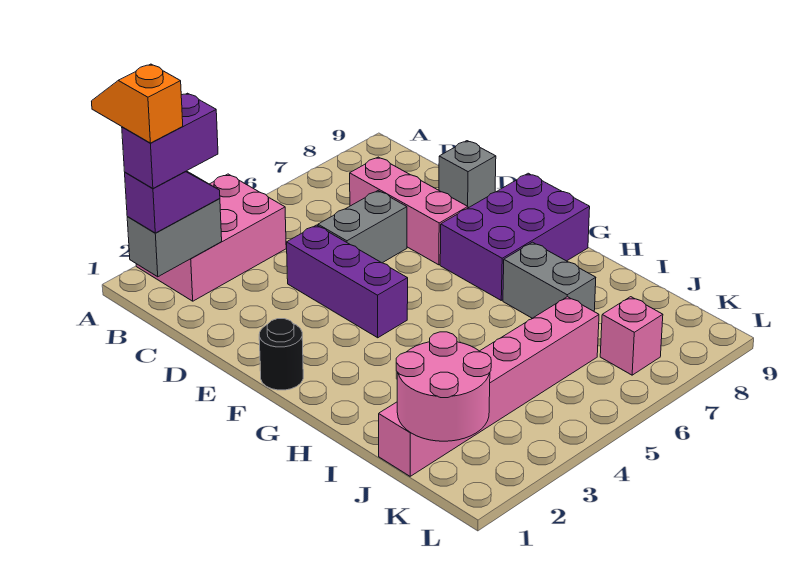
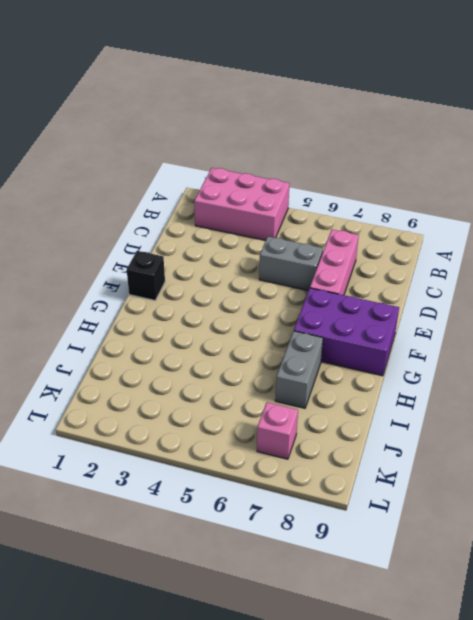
black 1x1 brick [127,251,165,300] -> black 1x1 round brick [259,319,303,390]
none -> purple 1x3 brick [287,225,408,338]
none -> grey 1x1 brick [439,141,496,208]
none -> pink 1x6 brick [379,297,599,476]

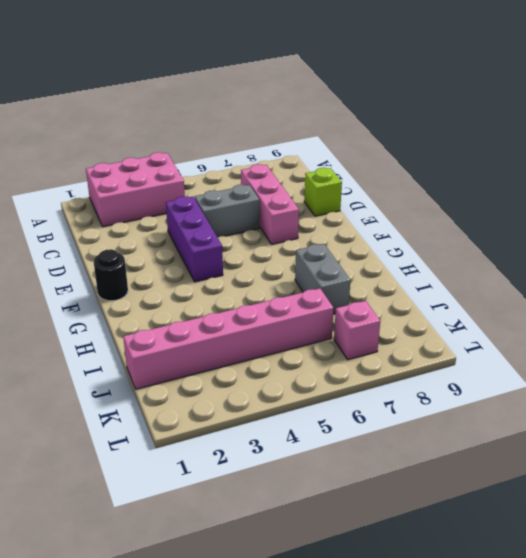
lime 1x1 brick [304,168,342,216] -> grey 1x1 brick [439,141,496,208]
none -> purple 2x3 brick [440,173,590,300]
none -> grey 1x2 brick [127,199,222,277]
none -> pink 2x2 round brick [396,332,491,441]

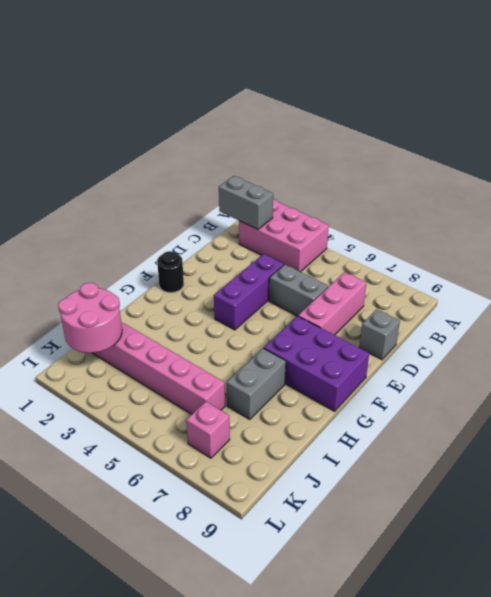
none -> purple 1x2 slope [125,171,220,233]
none -> purple 1x2 brick [122,93,218,188]
none -> orange 1x2 slope [92,64,183,143]

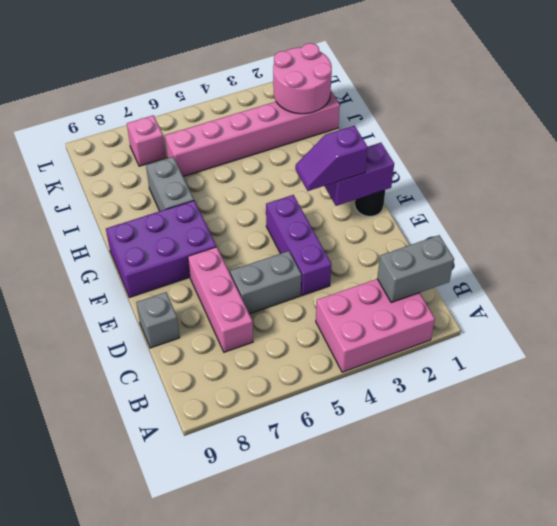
purple 1x2 brick [325,143,394,206] -> purple 1x2 brick moved to [122,93,218,188]
purple 1x2 slope [295,126,368,191] -> purple 1x2 slope moved to [125,171,220,233]
none -> orange 1x2 slope [92,64,183,143]

